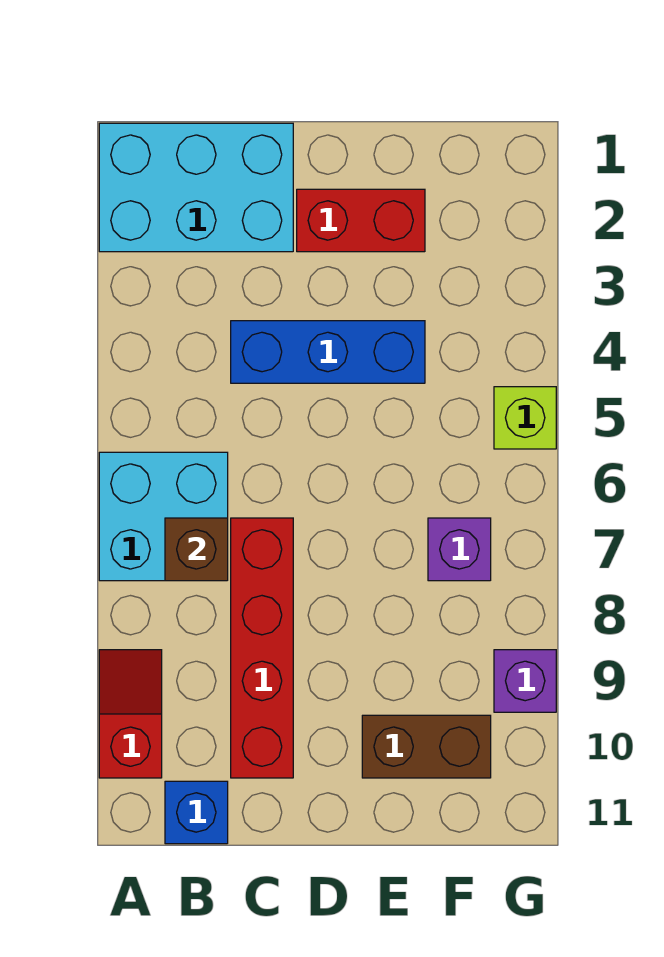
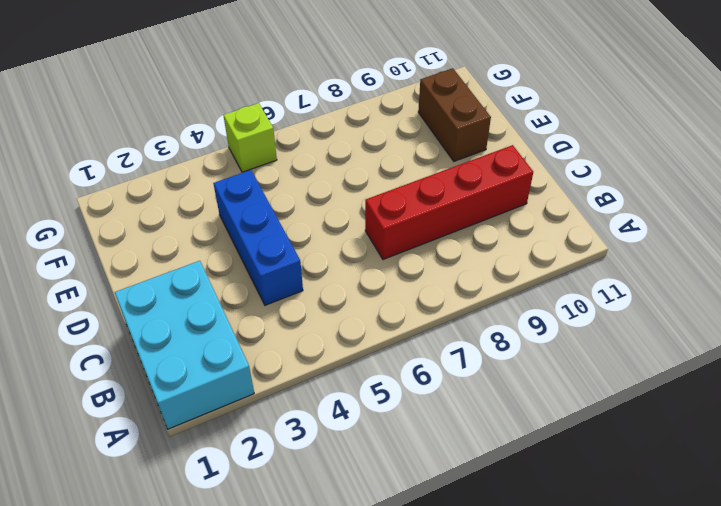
none -> cyan 2x2 brick [99,452,228,581]
none -> red 1x2 slope [99,650,162,778]
none -> blue 1x1 brick [165,781,228,844]

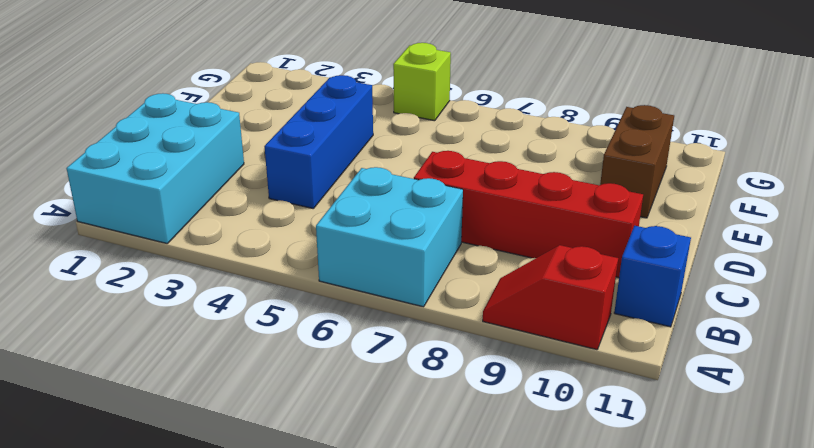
none -> red 1x2 brick [297,189,425,252]
none -> purple 1x1 brick [428,518,491,581]
none -> purple 1x1 brick [494,650,556,712]

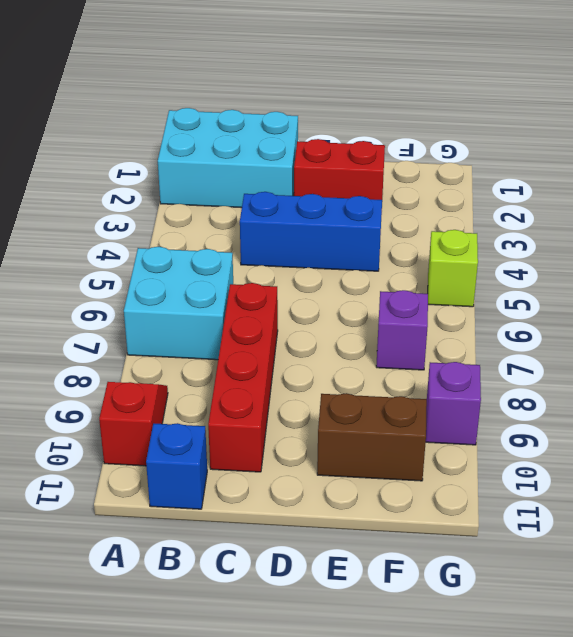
none -> brown 1x1 brick [165,518,228,581]

